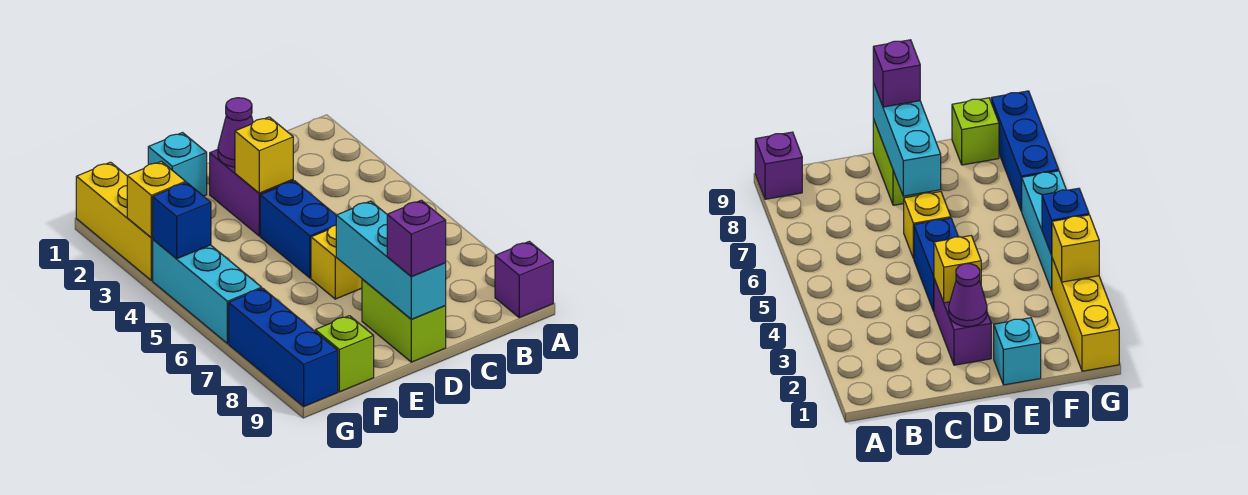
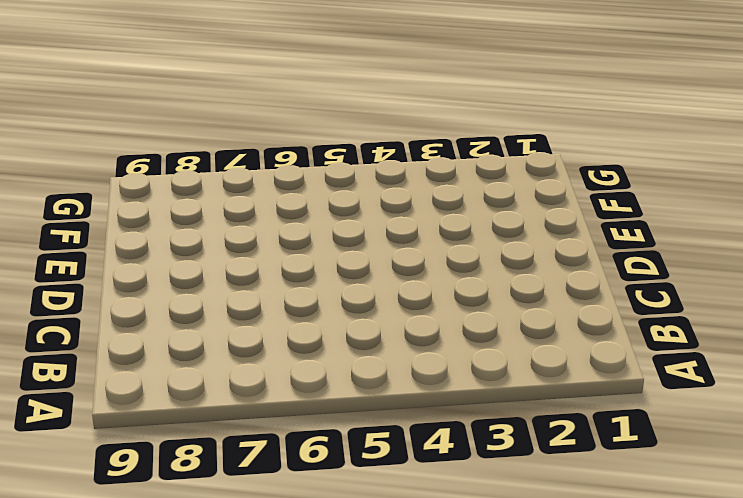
none -> purple 1x1 brick [495,241,553,318]
none -> purple 1x2 brick [210,150,293,236]
none -> blue 1x2 brick [260,181,336,278]

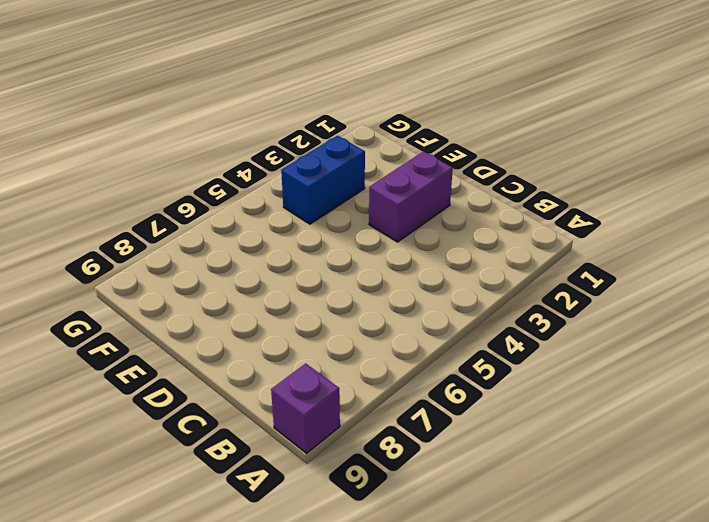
blue 1x2 brick [281,136,365,224] -> blue 1x2 brick moved to [260,181,336,278]
none -> yellow 1x1 brick [311,225,362,299]
none -> lime 1x2 brick [362,279,446,362]
none -> cyan 1x1 brick [148,133,207,196]

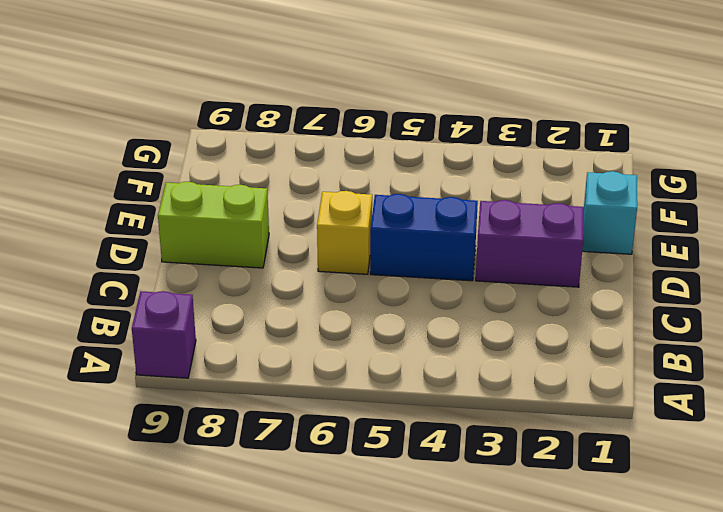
none -> lime 1x1 brick [315,316,374,392]
none -> yellow 1x3 brick [76,162,153,280]
none -> cyan 1x3 brick [153,240,262,344]

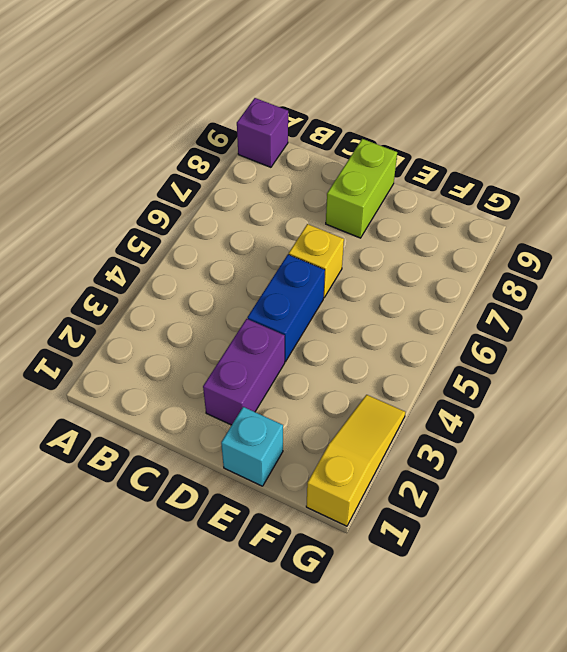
yellow 1x3 slope [306,395,406,526] -> yellow 1x3 brick [76,162,153,280]
none -> lime 1x1 brick [315,316,374,392]
none -> cyan 1x3 brick [153,240,262,344]
none -> blue 1x3 brick [229,288,338,407]

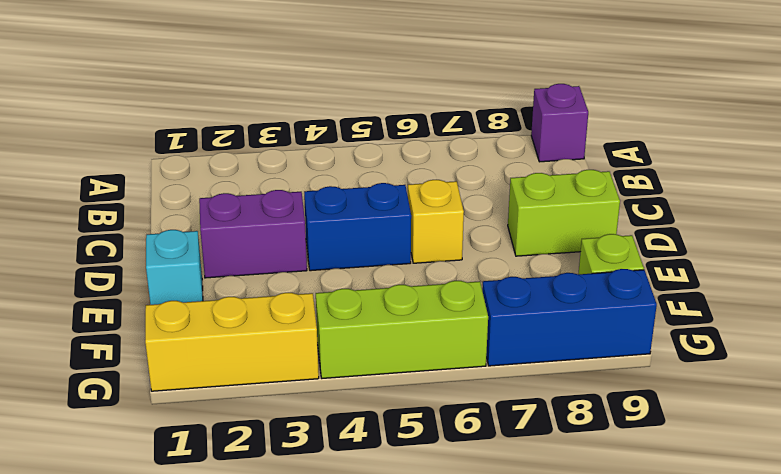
lime 1x3 brick [316,281,488,378] -> cyan 1x3 brick [153,240,262,344]
none -> purple 1x1 cone [218,98,253,167]
none -> yellow 1x1 brick [235,117,293,193]
none -> cyan 1x3 brick [336,201,446,319]

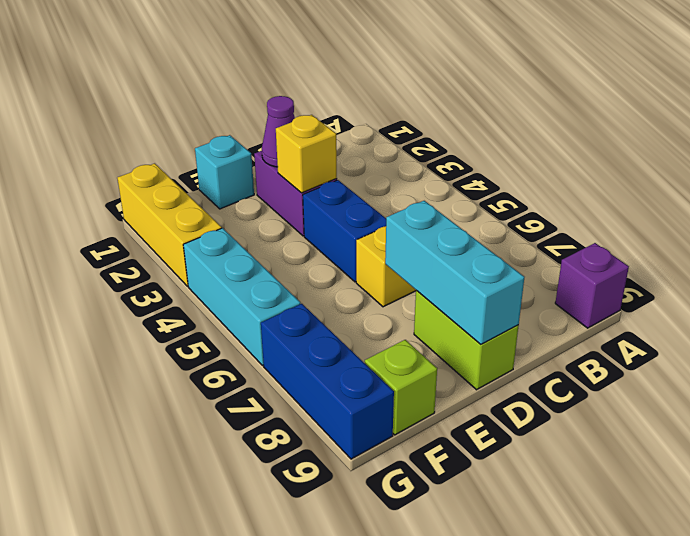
none -> yellow 1x1 brick [127,161,186,238]
none -> blue 1x1 brick [152,182,211,259]
none -> purple 1x1 brick [387,200,446,277]

